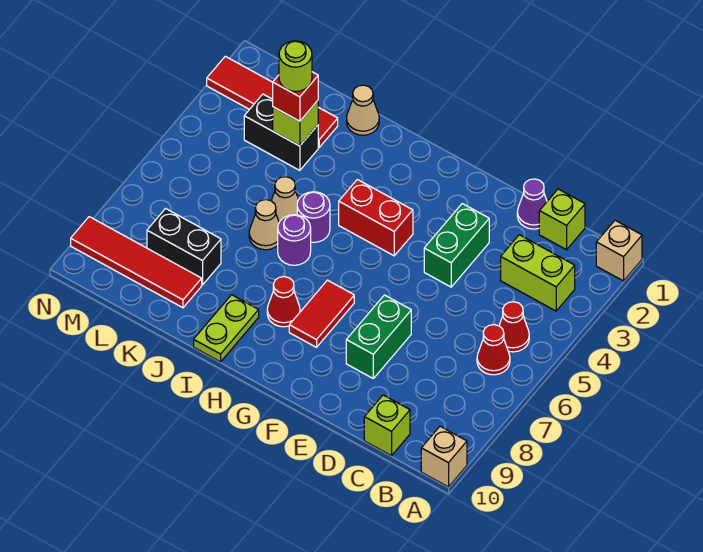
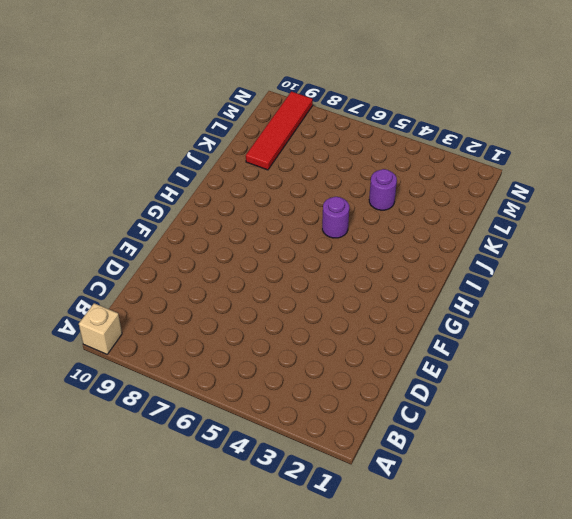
purple 1x1 round brick [369,169,397,210] -> purple 1x1 round brick moved to [278,215,311,265]
none -> tan 1x1 brick [596,220,642,281]
none -> lime 1x2 brick [501,235,575,311]
none -> red 1x1 cone [499,302,529,352]

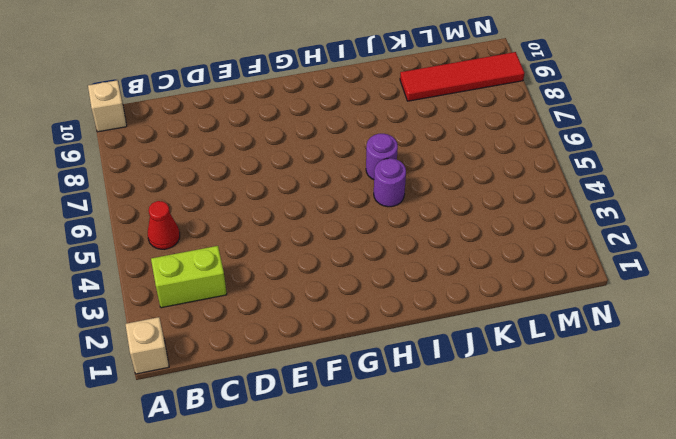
none -> red 1x1 cone [477,325,510,375]
none -> lime 1x1 brick [539,189,585,250]
none -> lime 1x1 brick [364,395,410,456]

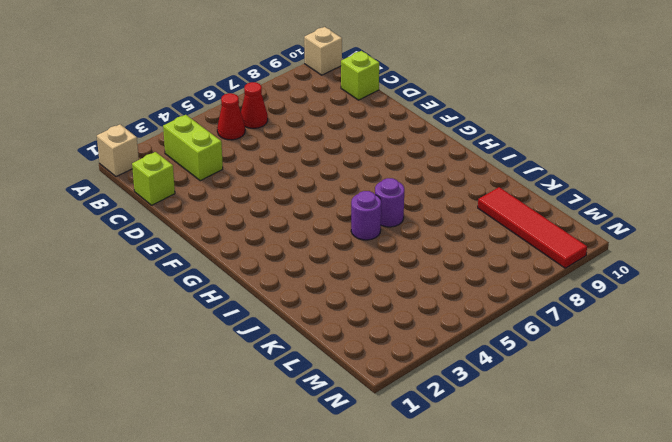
none -> purple 1x1 cone [517,179,547,229]
none -> green 1x2 brick [424,204,489,287]
none -> green 1x2 brick [346,295,411,378]

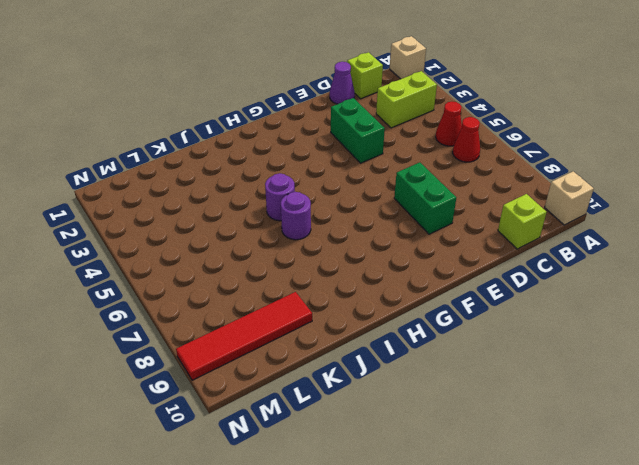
none -> red 1x2 brick [339,180,413,256]
none -> red 1x2 tile [289,280,354,347]
none -> red 1x1 cone [267,277,300,327]

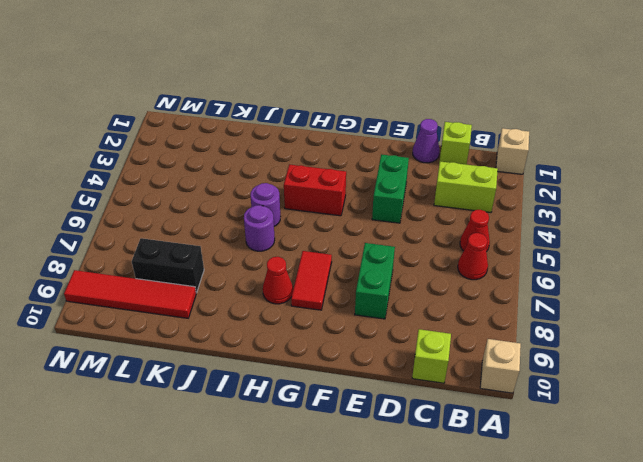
none -> lime 1x2 plate [194,295,259,362]
none -> tan 1x1 cone [347,85,379,135]
none -> tan 1x1 cone [271,177,299,222]

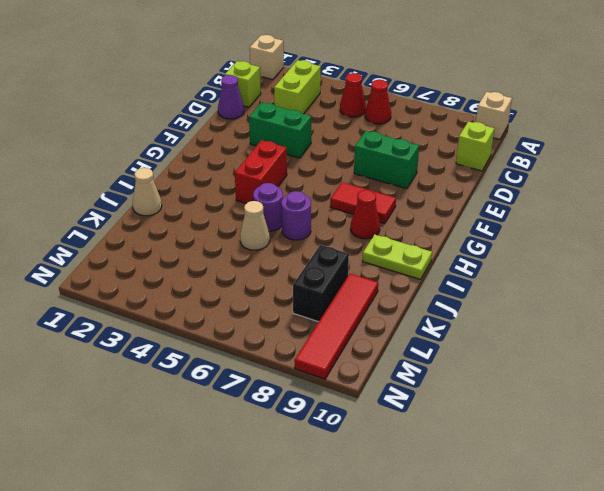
none -> tan 1x1 cone [249,200,279,250]
none -> red 1x4 tile [207,56,338,147]
none -> black 1x2 brick [244,94,318,170]

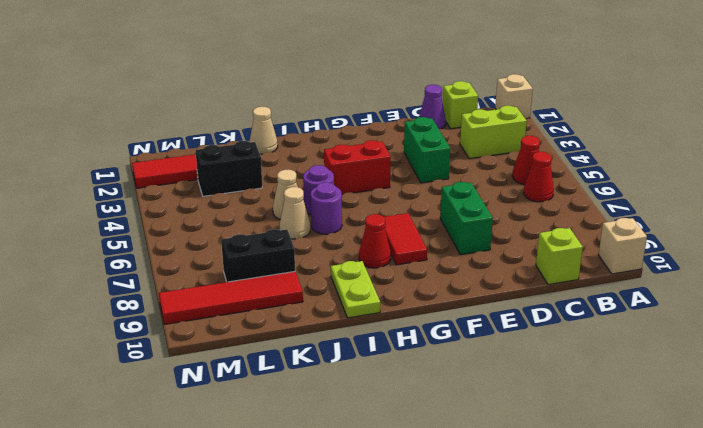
none -> lime 1x1 brick [273,101,318,146]
none -> red 1x1 brick [273,72,318,121]
none -> lime 1x1 round brick [279,41,312,92]

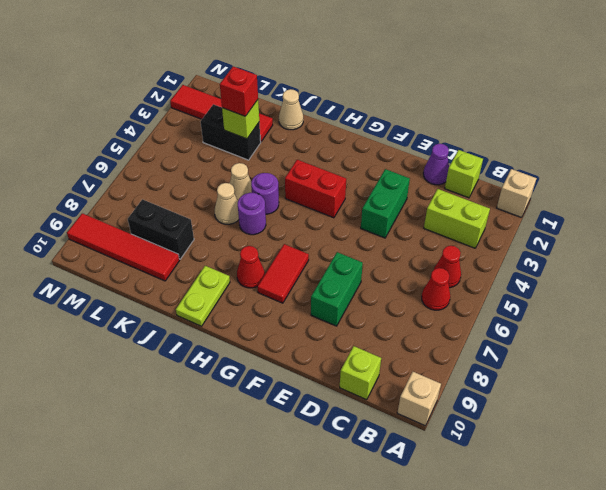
none -> lime 1x1 round brick [279,41,312,92]

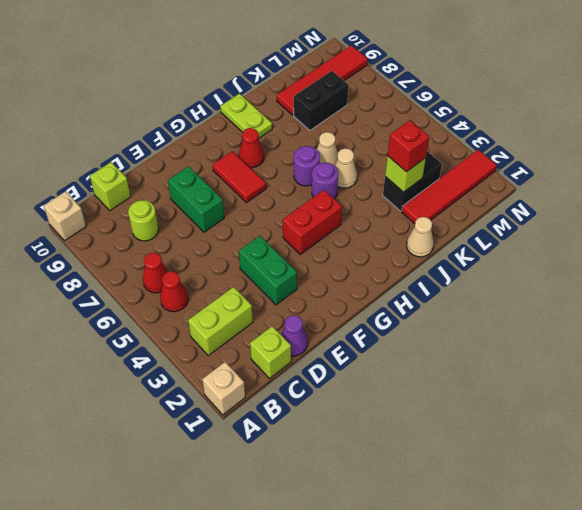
lime 1x1 round brick [128,200,159,241] -> lime 1x1 round brick moved to [279,41,312,92]

